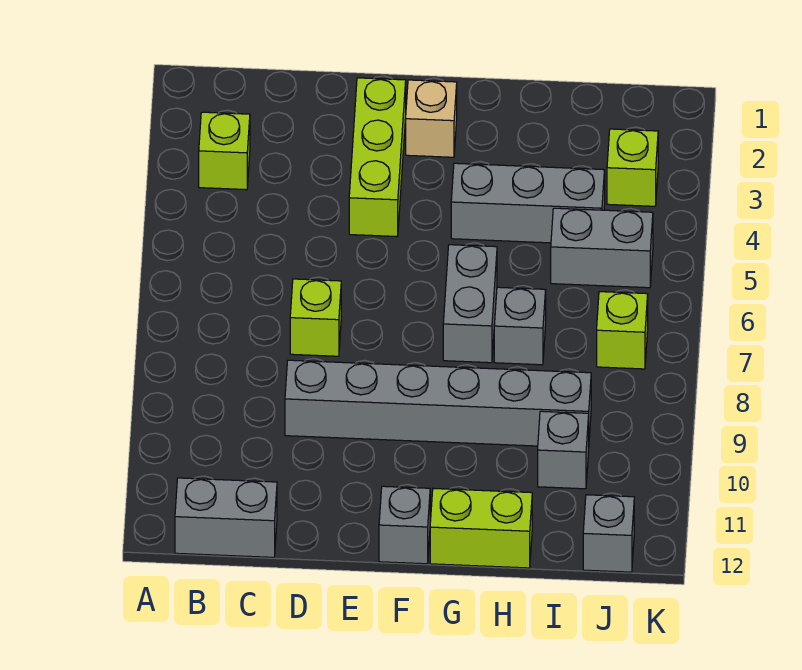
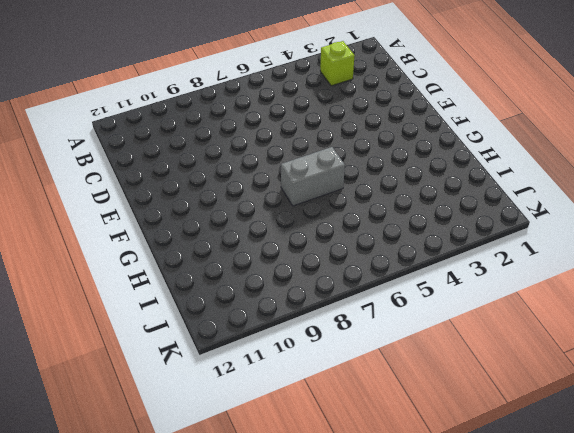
none -> grey 1x2 brick [175,478,277,557]
none -> lime 1x1 brick [290,279,341,356]
none -> grey 1x6 brick [285,360,591,446]

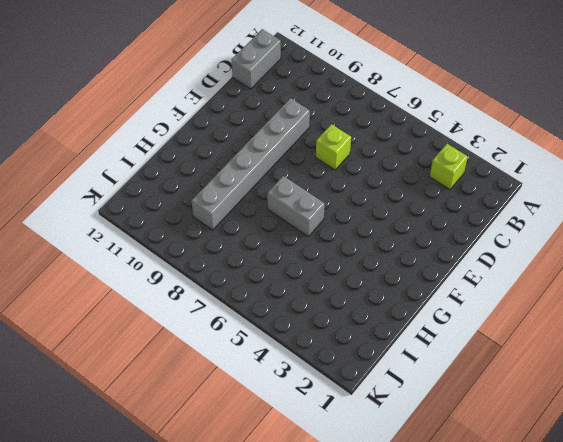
none -> lime 1x3 brick [349,78,406,237]
none -> tan 1x1 brick [406,80,457,157]
none -> grey 1x1 brick [379,486,430,564]

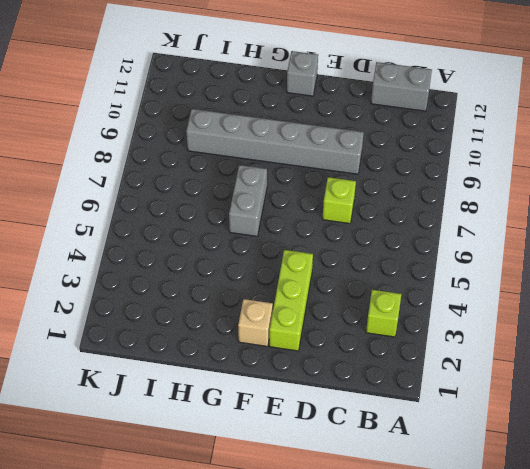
none -> grey 1x3 brick [451,163,605,243]
none -> lime 1x2 brick [430,488,532,568]
none -> grey 1x1 brick [494,287,546,365]

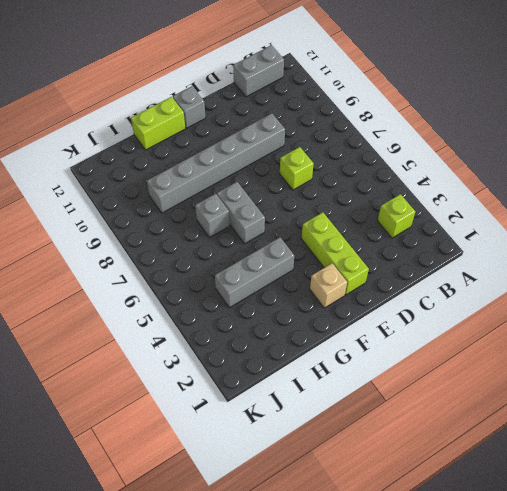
none -> grey 1x2 brick [551,208,653,288]
none -> grey 1x1 brick [538,411,589,489]
none -> lime 1x1 brick [607,129,658,206]

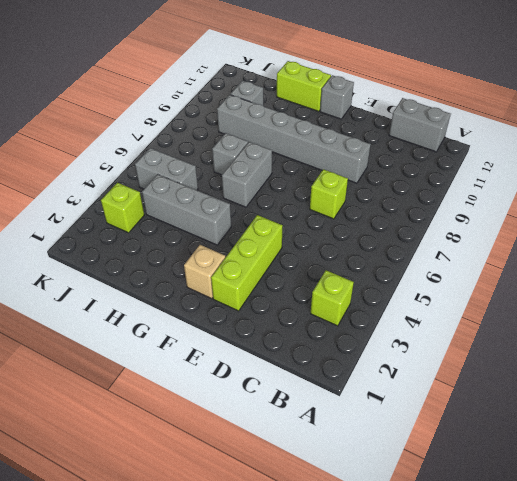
none -> lime 1x1 brick [597,292,648,369]
none -> grey 1x1 brick [583,495,634,572]

